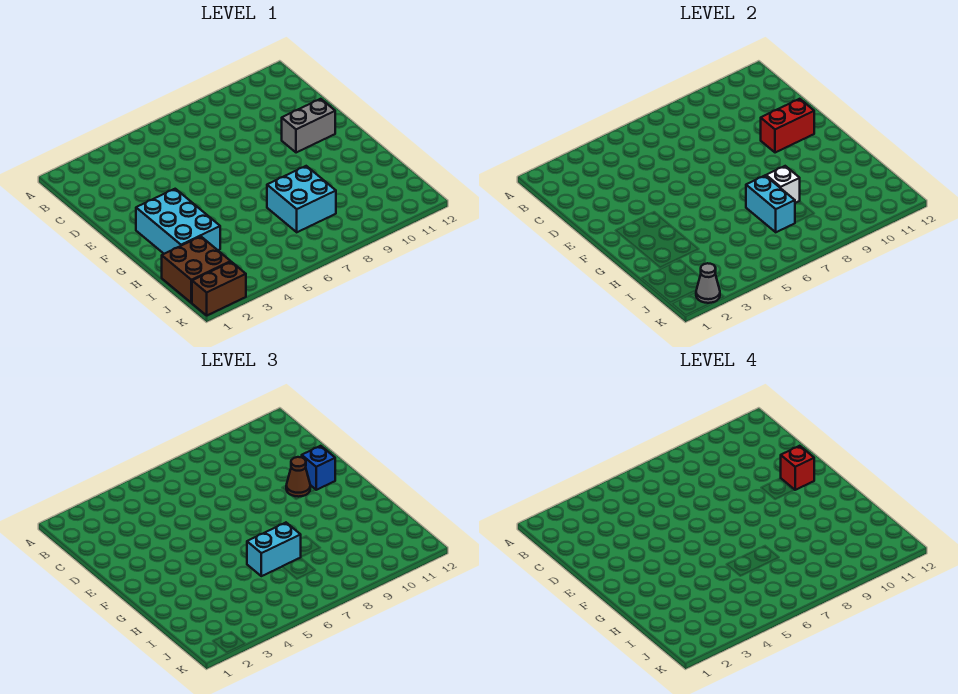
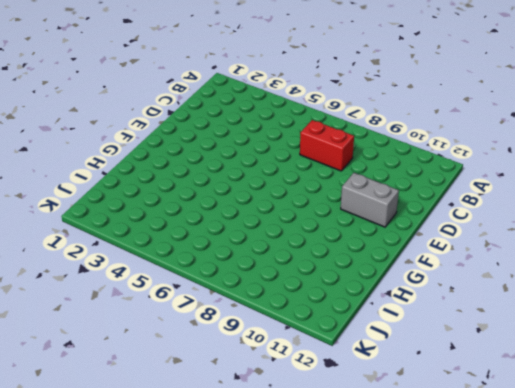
red 1x2 brick [300,120,354,171] -> red 1x2 brick moved to [761,99,814,153]
none -> cyan 2x3 brick [136,189,220,254]
none -> cyan 2x2 brick [267,166,336,232]
none -> brown 2x2 brick [162,236,231,303]

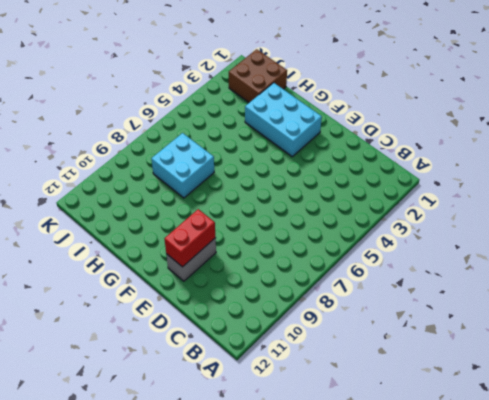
none -> brown 1x2 brick [192,262,246,315]
none -> cyan 1x2 brick [746,176,795,232]
none -> white 1x1 brick [766,166,800,203]

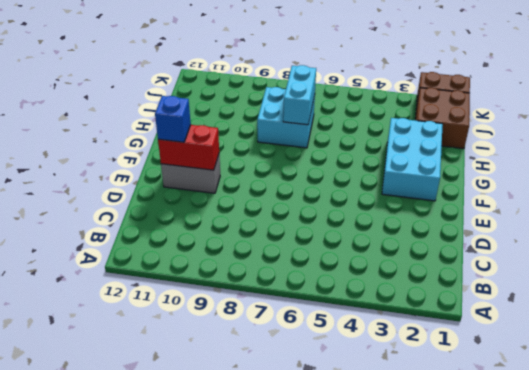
none -> white 1x1 brick [766,166,800,203]
none -> grey 1x1 cone [696,263,720,303]
none -> brown 1x1 cone [286,457,310,497]

